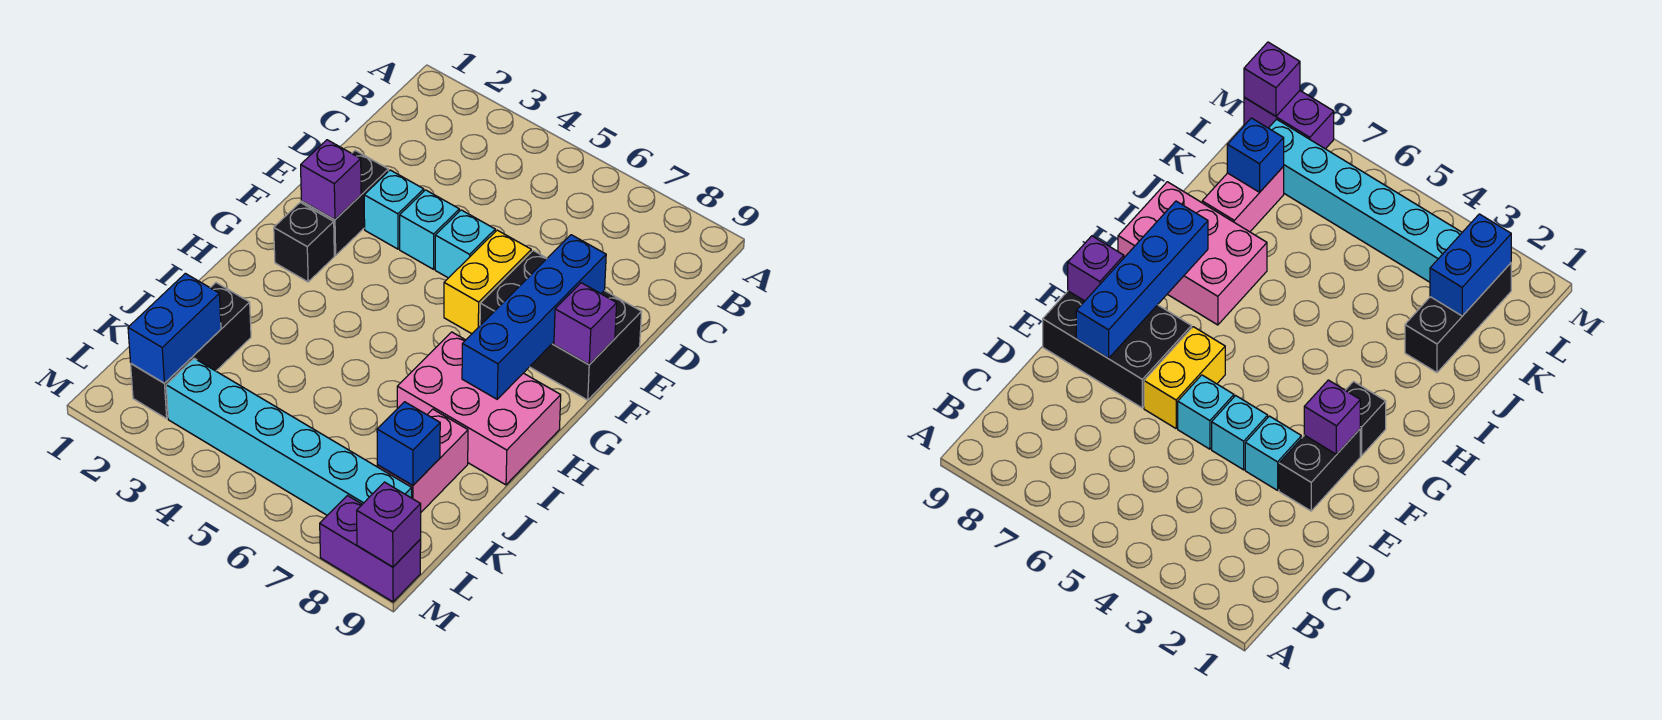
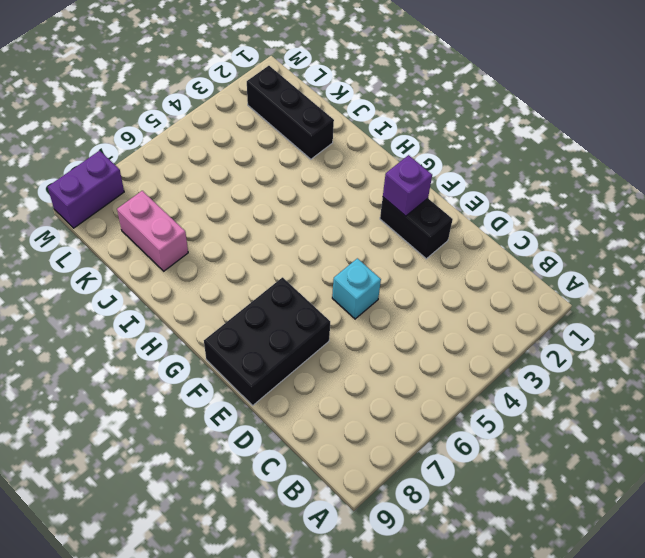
none -> cyan 1x1 brick [364,170,424,249]
none -> cyan 1x1 brick [400,190,459,269]
none -> yellow 1x2 brick [444,230,531,334]

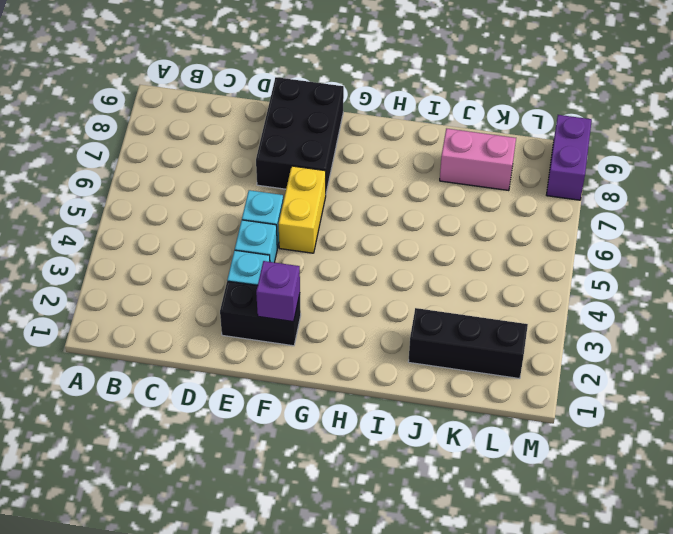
yellow 1x2 brick [279,166,326,253] -> yellow 1x2 brick turned to [444,230,531,334]
none -> black 1x1 brick [274,202,334,282]
none -> pink 2x3 brick [397,332,561,485]
none -> cyan 1x6 brick [166,358,412,515]

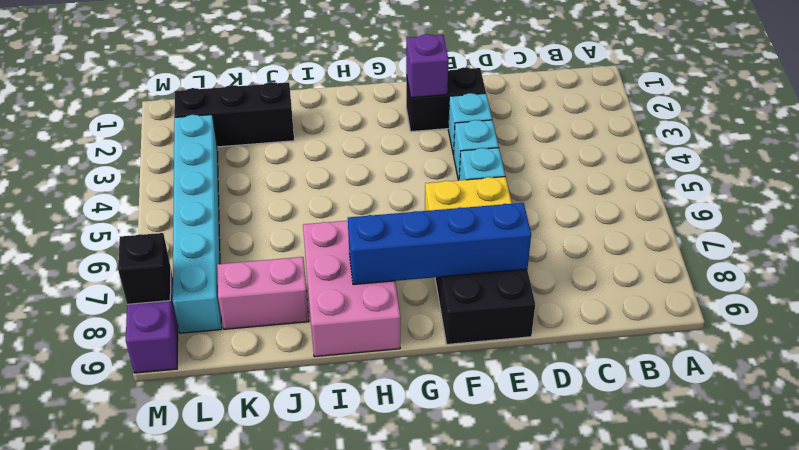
black 1x1 brick [118,233,171,304] -> black 1x1 brick moved to [274,202,334,282]
none -> purple 1x1 brick [554,283,617,365]
none -> blue 1x2 brick [128,273,221,383]
none -> blue 1x1 brick [377,402,440,486]

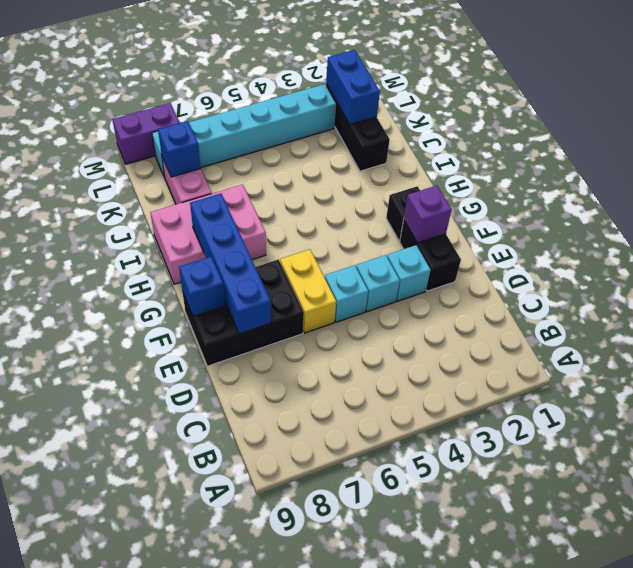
blue 1x1 brick [179,257,225,317] -> purple 1x1 brick [554,283,617,365]
none -> purple 1x1 brick [357,482,421,567]

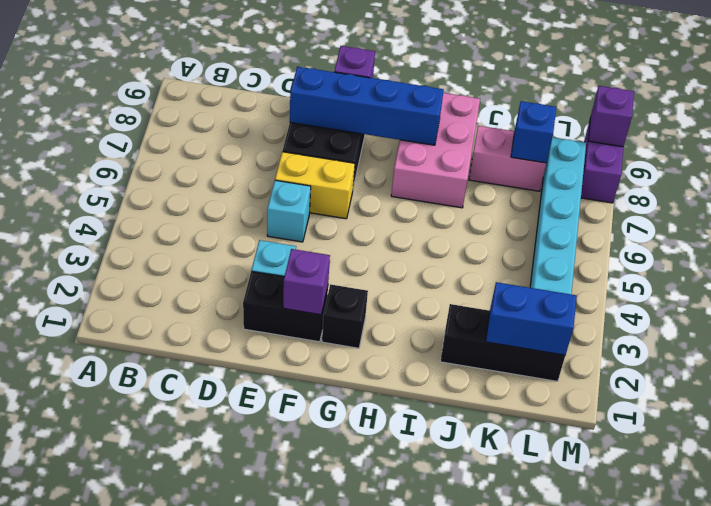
none -> cyan 1x1 brick [400,190,459,269]

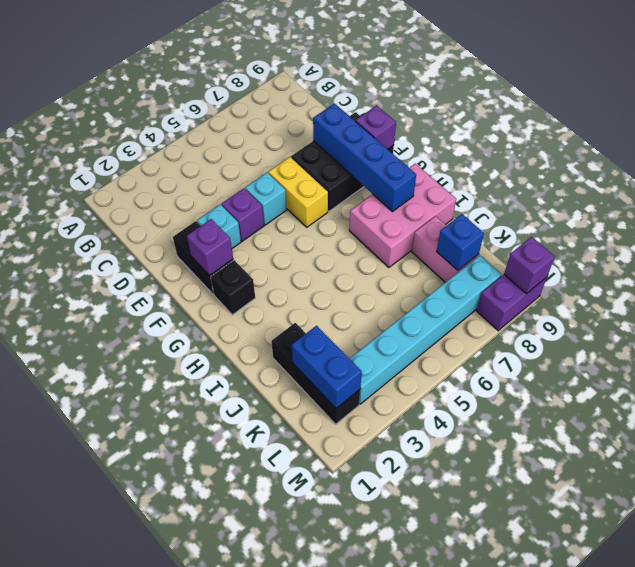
purple 1x1 brick [222,189,264,241] -> cyan 1x1 brick [400,190,459,269]

